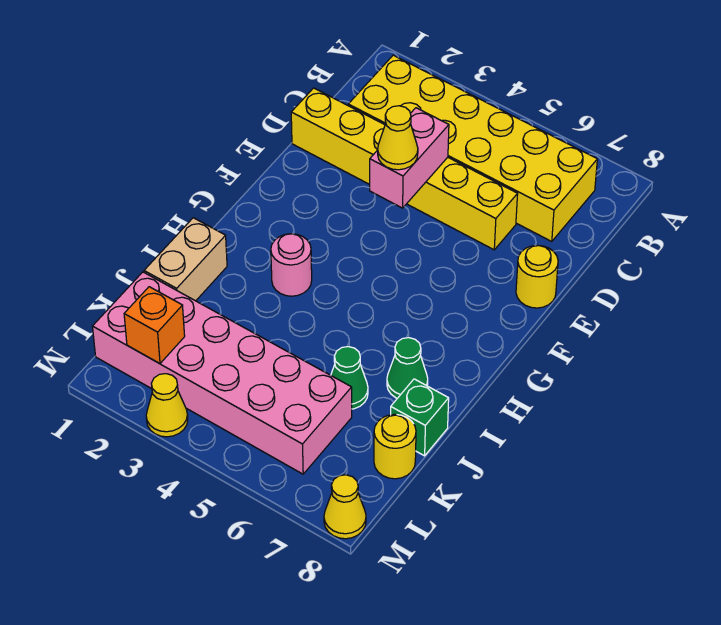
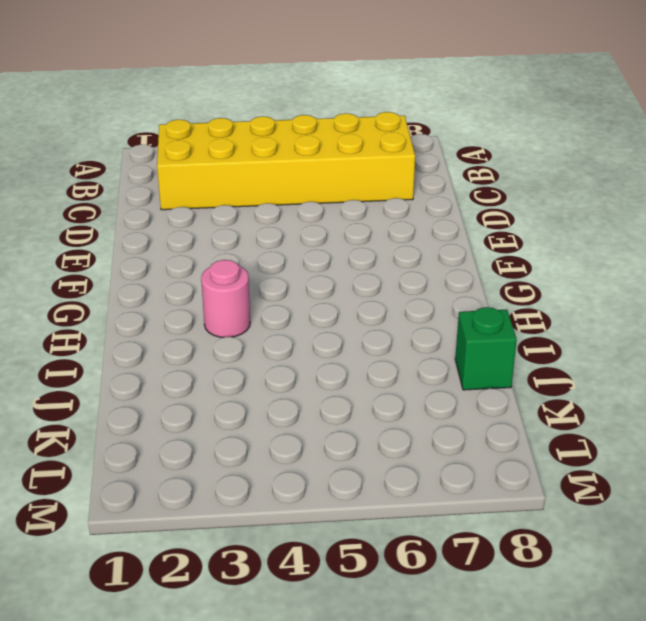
none -> yellow 1x6 brick [291,88,518,250]
none -> yellow 1x1 round brick [516,245,558,308]
none -> tan 1x2 brick [144,218,227,301]

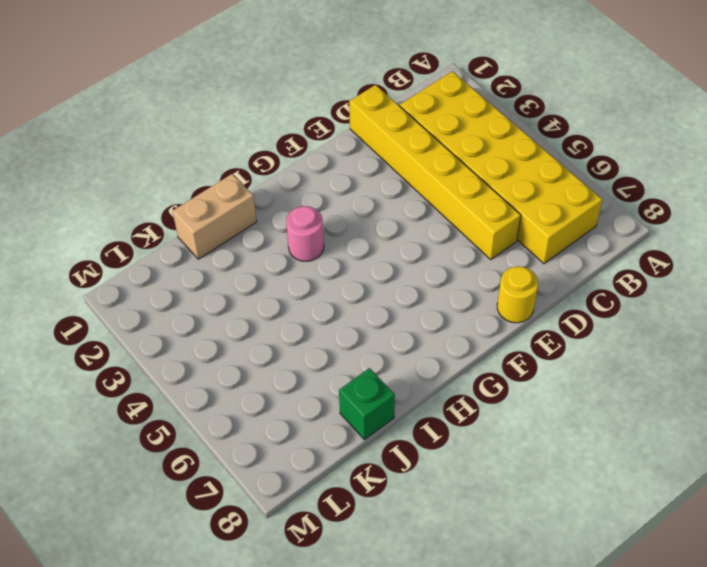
none -> green 1x1 cone [387,338,428,398]
none -> green 1x1 cone [331,347,368,409]
none -> pink 2x6 brick [92,272,352,474]

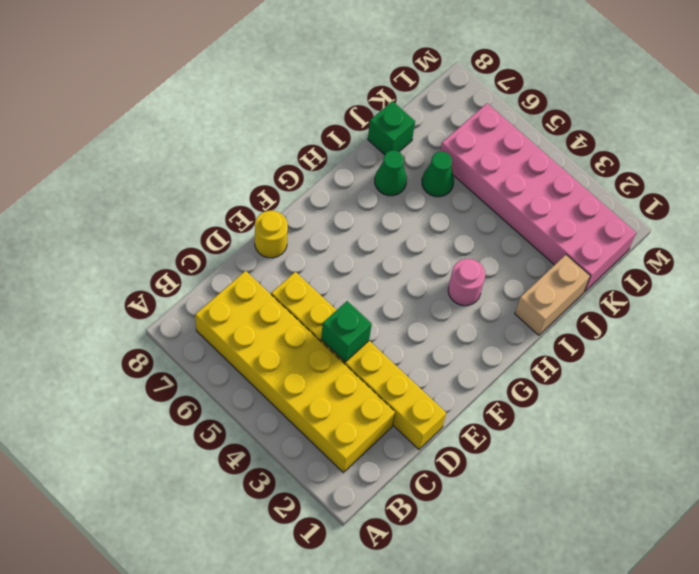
green 1x1 brick [321,301,372,362] -> pink 1x2 brick [370,108,449,208]
none -> yellow 1x1 round brick [374,414,416,479]
none -> yellow 1x1 cone [146,374,188,437]
none -> yellow 1x1 cone [324,475,366,539]

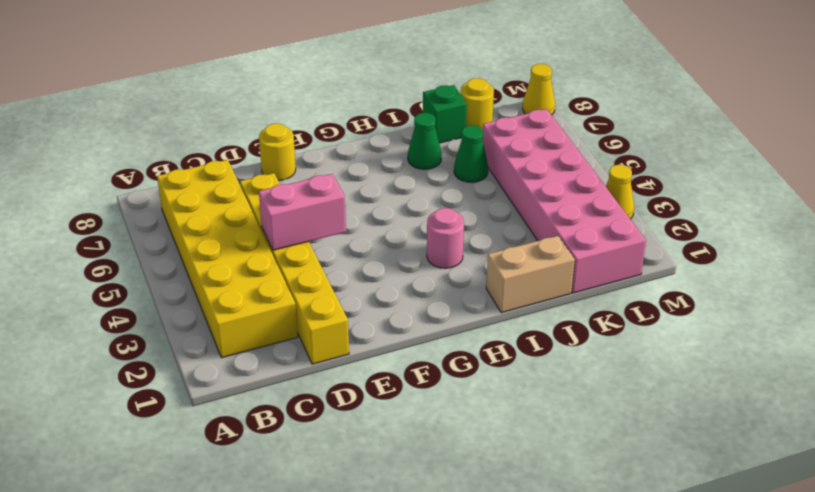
none -> orange 1x1 brick [124,287,185,364]
none -> yellow 1x1 cone [378,106,418,170]

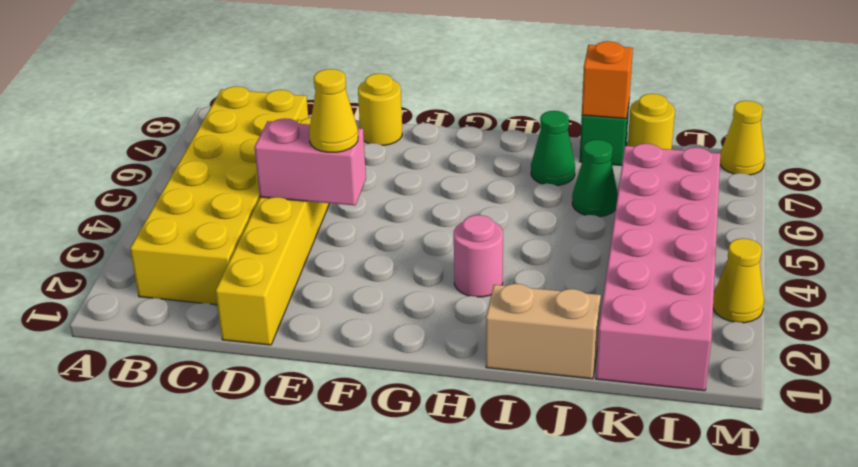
orange 1x1 brick [582,41,633,119] -> orange 1x1 brick moved to [124,287,185,364]

